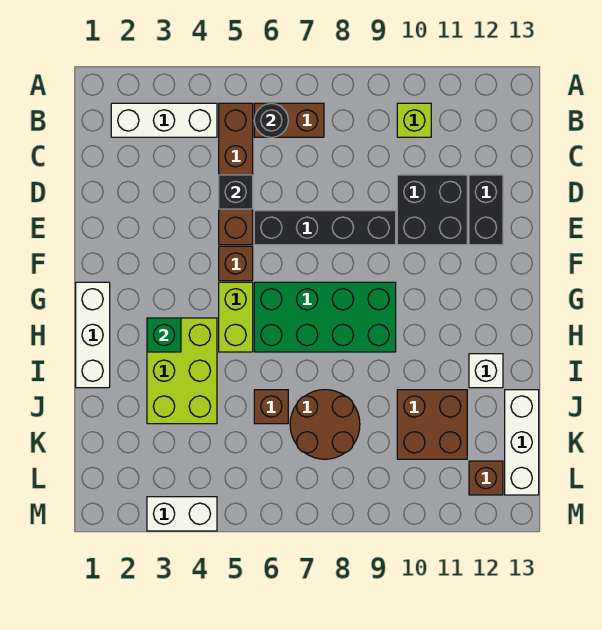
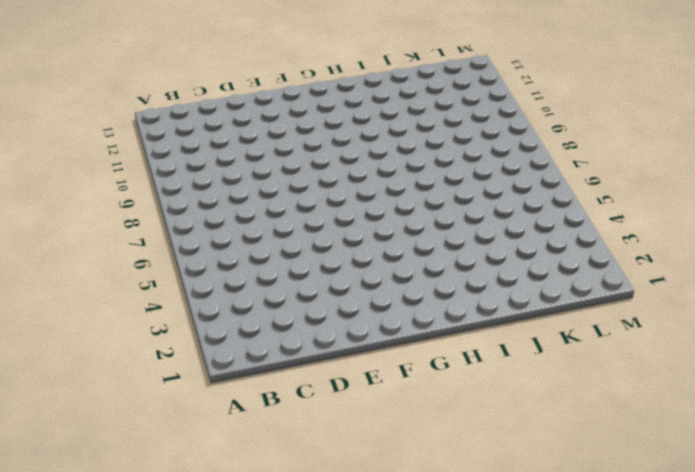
none -> white 1x3 brick [111,103,217,137]
none -> brown 1x4 brick [219,103,253,245]
none -> brown 1x2 brick [254,103,324,137]

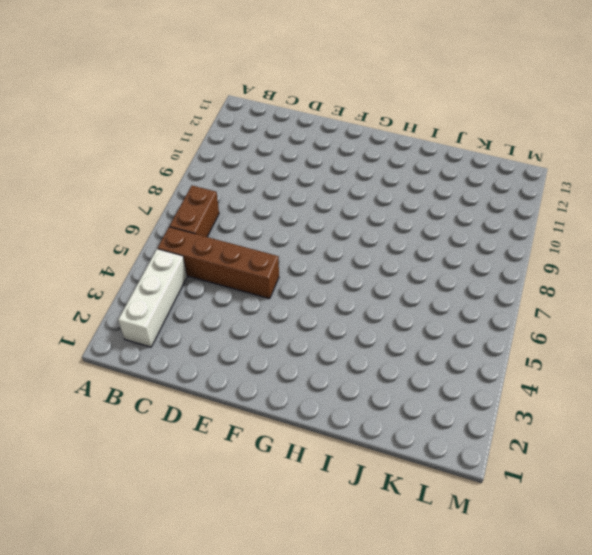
none -> lime 1x1 brick [397,103,431,137]
none -> black 2x2 brick [397,175,467,245]
none -> black 1x2 brick [469,175,503,245]

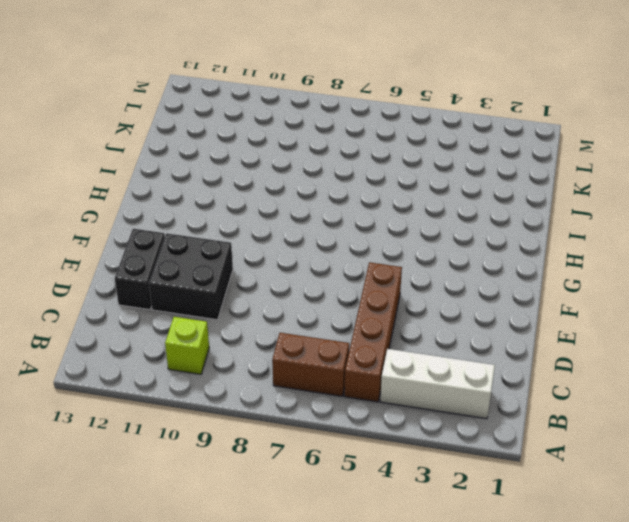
none -> black 1x4 brick [254,211,396,245]
none -> brown 1x1 brick [219,246,253,281]
none -> white 1x3 brick [76,282,110,388]

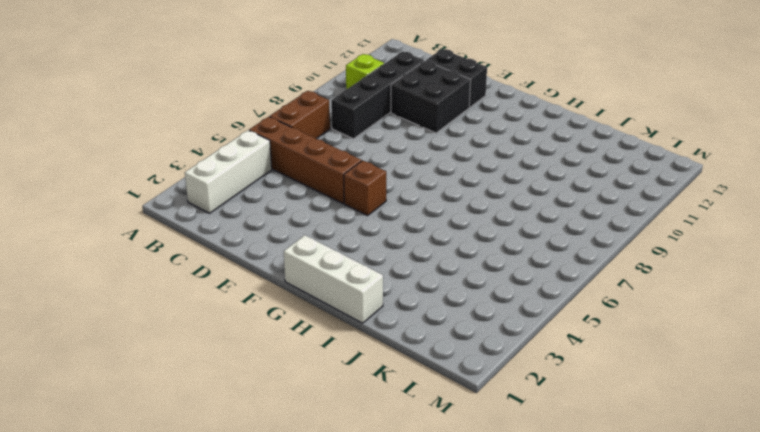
black 1x4 brick [331,52,424,139] -> black 1x4 brick moved to [254,211,396,245]
none -> lime 1x2 brick [219,282,253,352]
none -> green 2x4 brick [254,282,396,352]
none -> lime 2x3 brick [147,318,217,424]

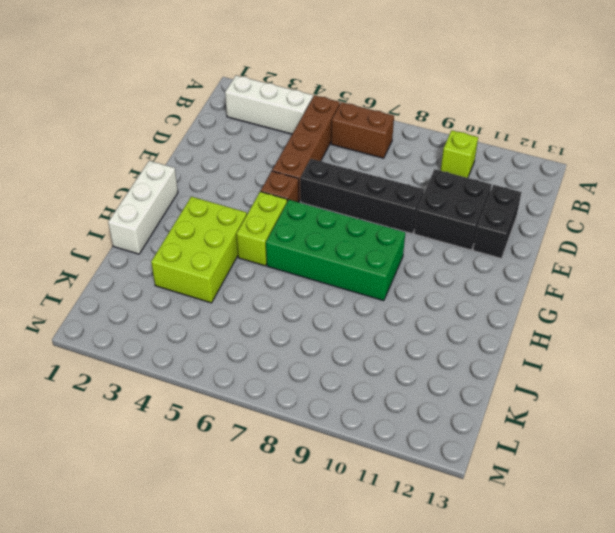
none -> white 1x1 brick [469,354,503,388]
none -> brown 1x1 brick [254,390,288,424]
none -> brown 2x2 round brick [290,390,360,459]

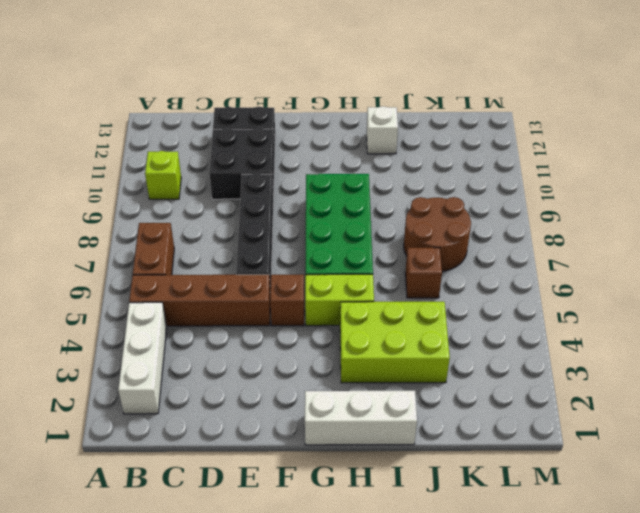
none -> brown 2x2 brick [397,390,467,459]
none -> white 1x3 brick [505,390,539,495]
none -> brown 1x1 brick [469,461,503,495]

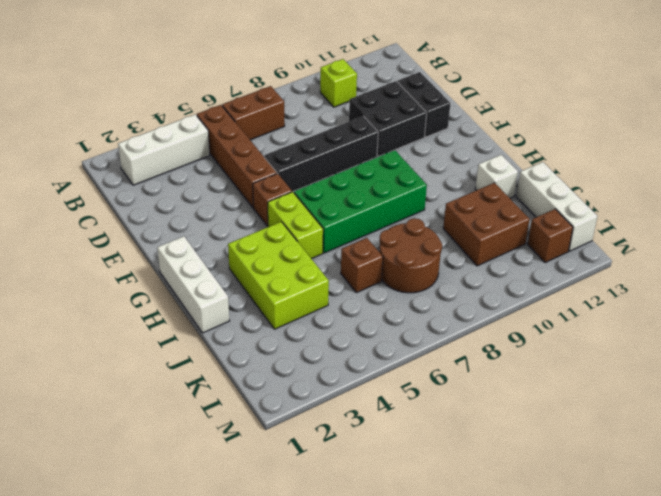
none -> white 1x2 brick [147,497,217,531]
none -> black 1x1 round brick [254,103,288,137]
none -> black 1x1 brick [219,175,253,209]

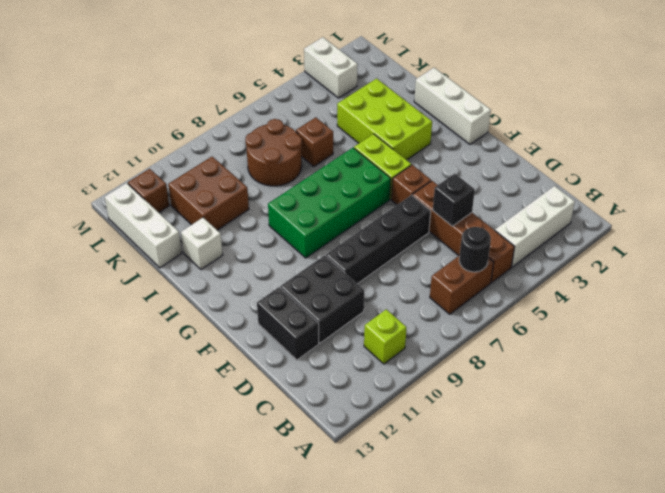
white 1x2 brick [304,37,358,98] -> white 1x2 brick turned to [147,497,217,531]
none -> green 1x1 brick [147,318,181,352]

